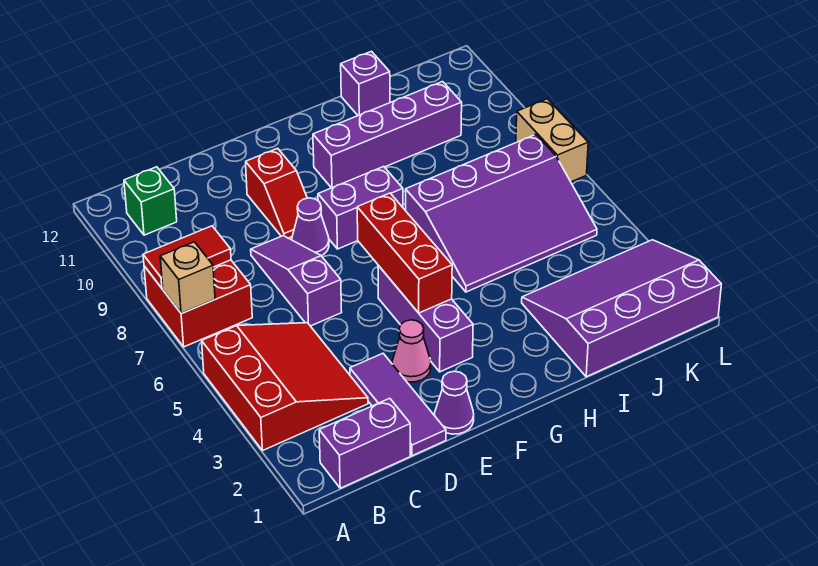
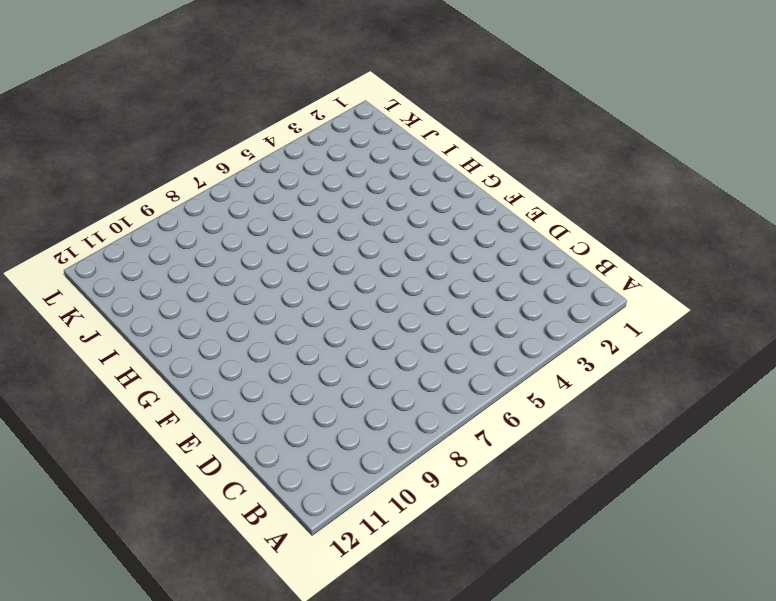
none -> red 3x3 slope [202,323,368,451]
none -> red 2x2 brick [144,260,252,347]
none -> purple 1x2 brick [319,398,410,488]

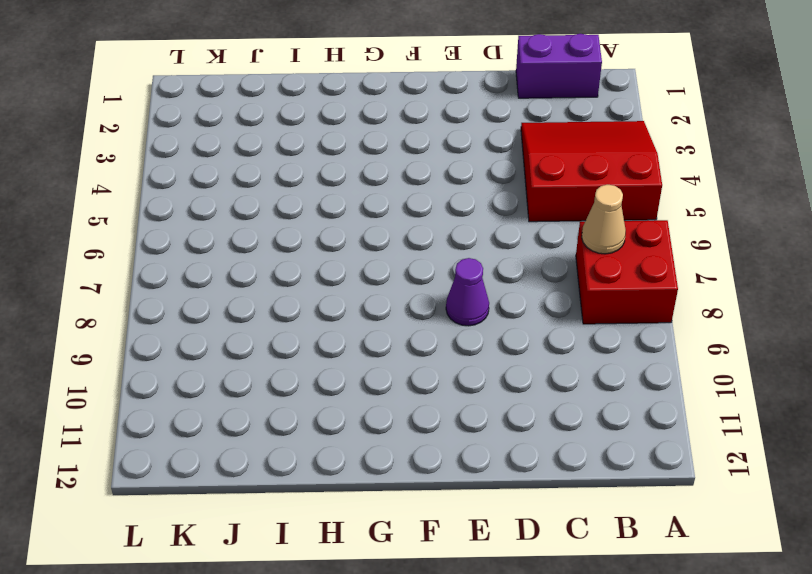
red 3x3 slope [521,121,662,222] -> red 3x3 slope turned to [202,323,368,451]
tan 1x1 cone [582,185,626,254] -> none
none -> green 1x1 brick [124,167,177,235]
none -> purple 1x3 tile [350,353,446,456]
none -> purple 1x3 slope [251,236,342,326]

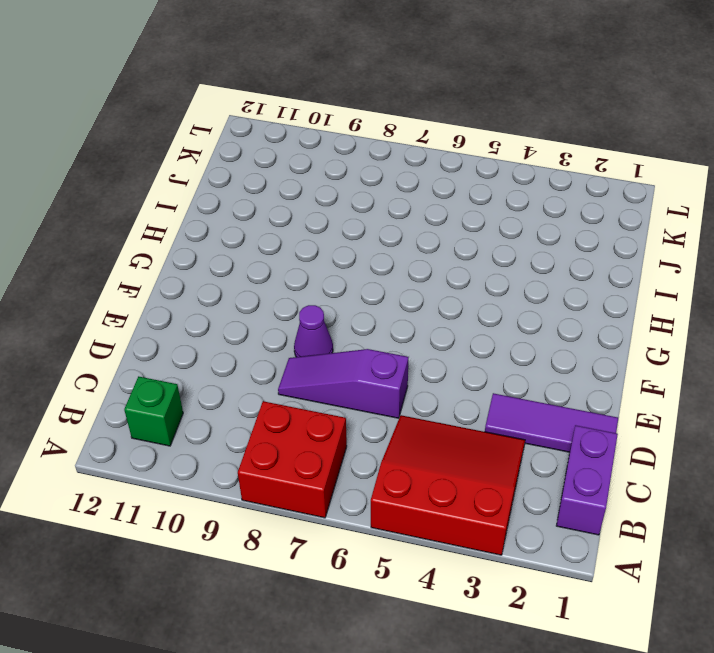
none -> purple 1x1 cone [435,371,474,434]
none -> pink 1x1 cone [392,320,431,382]
none -> red 1x2 slope [246,148,307,238]

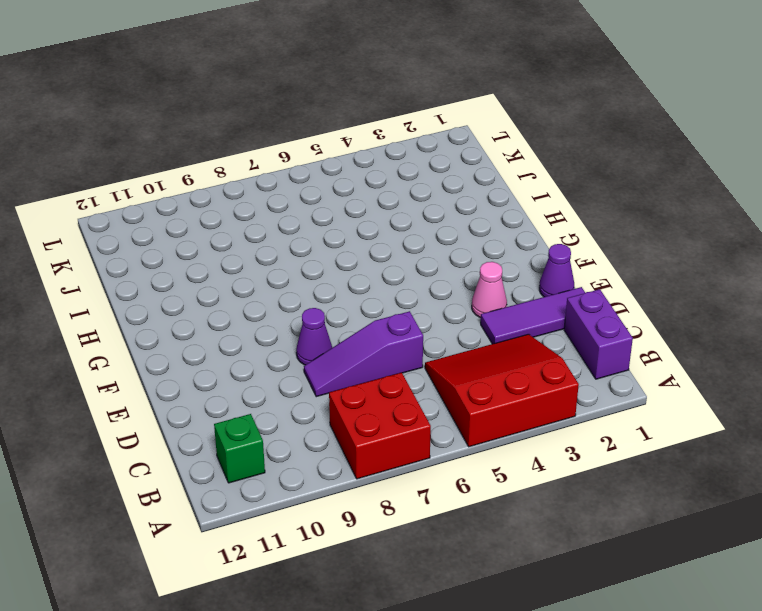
none -> red 1x2 slope [246,148,307,238]
none -> purple 1x3 brick [378,266,473,372]
none -> purple 1x2 brick [318,167,403,249]

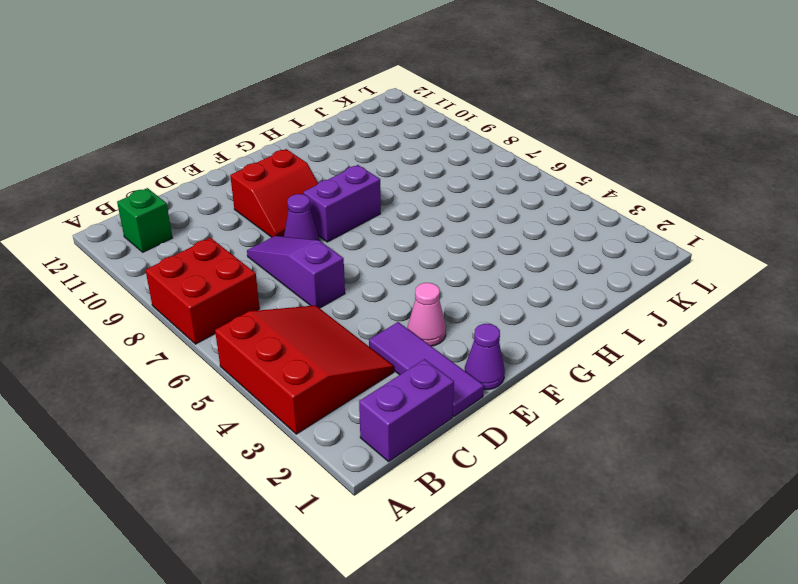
red 2x2 slope [230,149,318,237] -> red 1x2 slope [246,148,307,238]
none -> purple 1x3 brick [378,266,473,372]
none -> purple 1x4 brick [313,82,462,188]
none -> purple 3x4 slope [405,134,597,292]

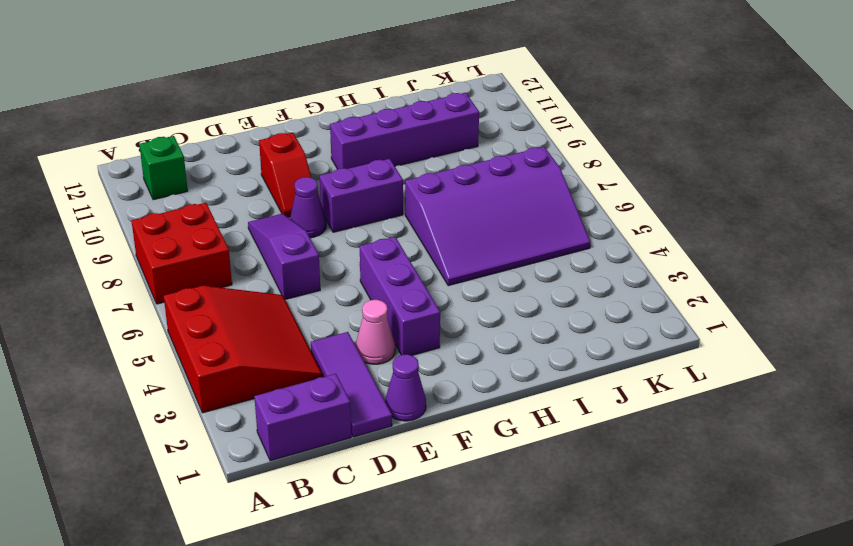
none -> purple 3x4 slope [522,240,721,377]
none -> purple 1x1 brick [341,51,390,116]
none -> tan 1x2 brick [516,99,588,182]

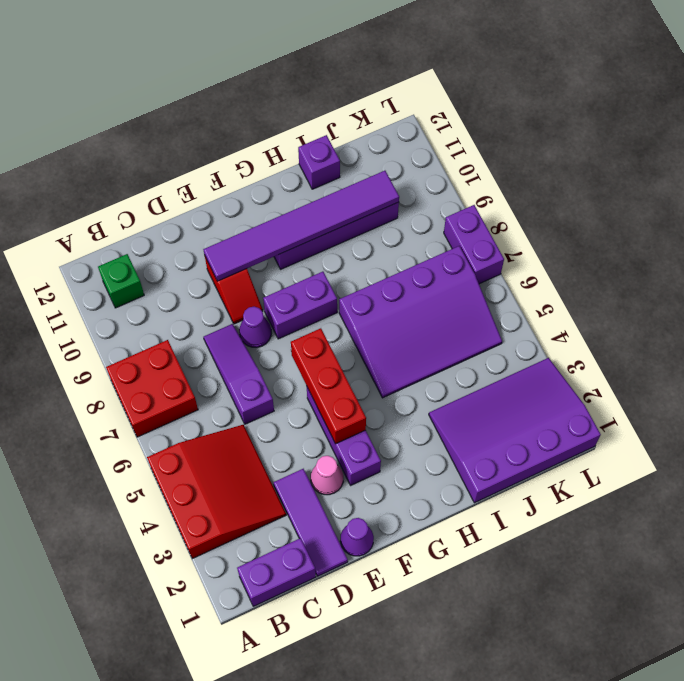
purple 1x6 tile [203,171,399,281] -> none
purple 1x2 brick [444,205,504,284] -> tan 1x2 brick [516,99,588,182]
none -> tan 1x1 brick [160,242,215,314]
none -> red 1x2 tile [143,226,231,288]

